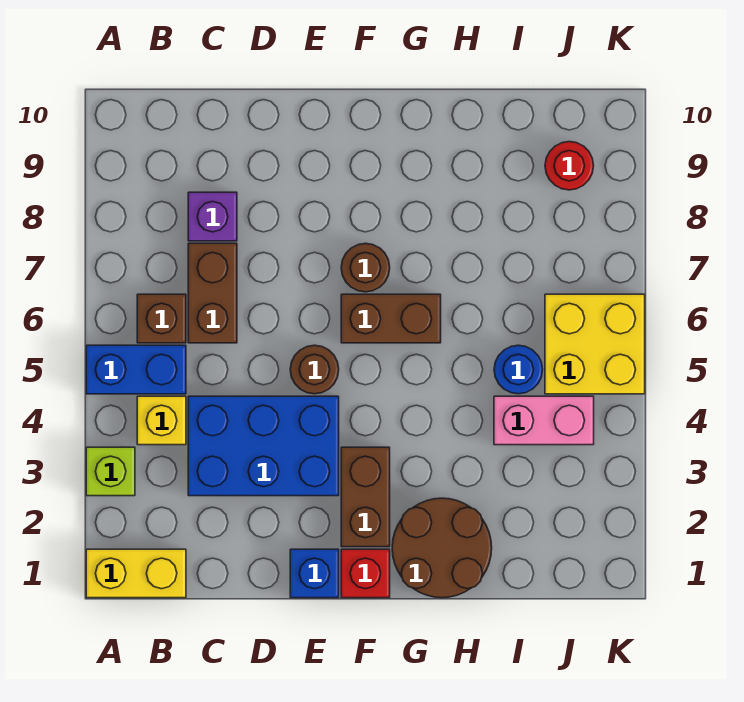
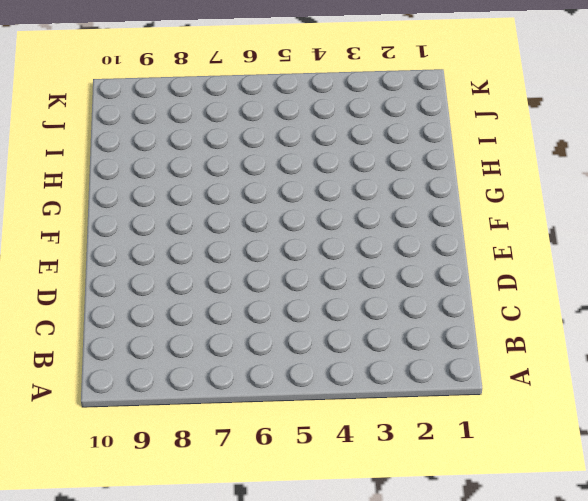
none -> yellow 1x2 brick [86,549,186,598]
none -> lime 1x1 brick [86,447,135,496]
none -> blue 1x2 brick [86,345,186,394]

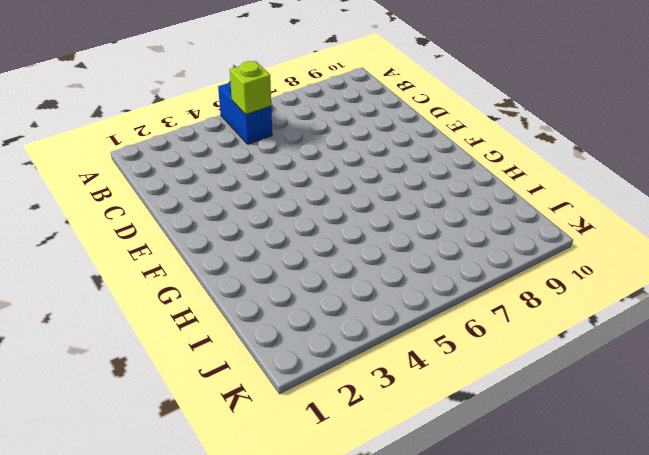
lime 1x1 brick [230,61,271,115] -> lime 1x1 brick moved to [86,447,135,496]
none -> yellow 1x2 brick [86,549,186,598]
none -> yellow 1x1 brick [137,396,186,445]
none -> brown 1x1 brick [137,294,186,343]

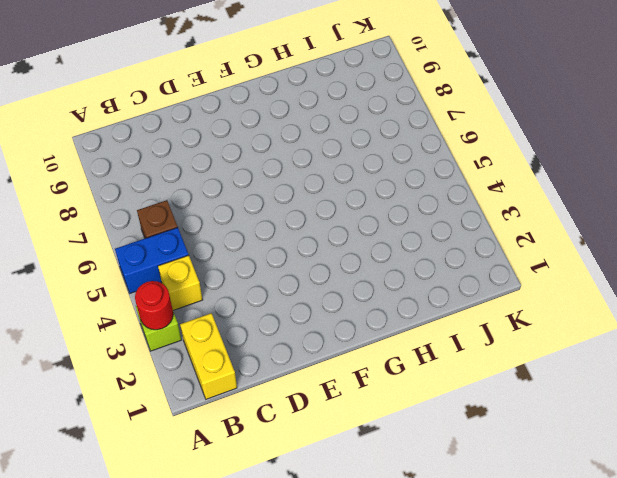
red 1x1 round brick [135,281,173,330] -> red 1x1 round brick moved to [545,142,594,190]
yellow 1x2 brick [180,313,237,399] -> yellow 1x2 brick turned to [86,549,186,598]
none -> blue 2x3 brick [188,396,339,496]
none -> brown 1x2 brick [188,243,237,343]
none -> purple 1x1 brick [188,192,237,241]

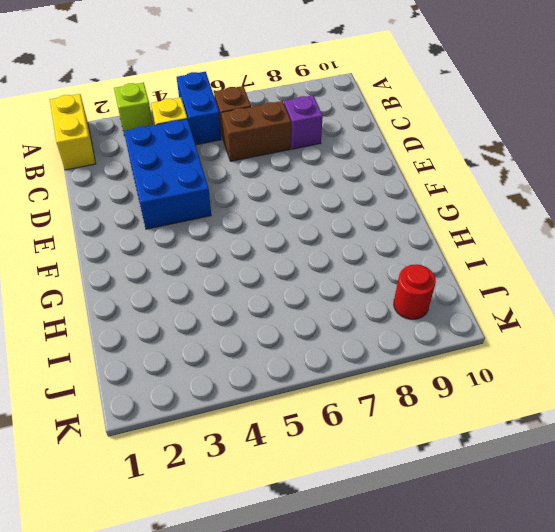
none -> blue 1x1 brick [290,549,339,598]
none -> brown 1x1 round brick [290,345,339,394]
none -> red 1x1 brick [341,549,390,598]

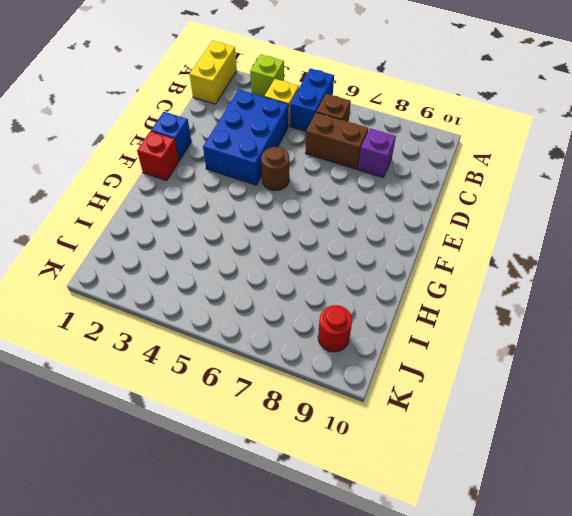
none -> brown 1x2 brick [341,447,390,547]
none -> brown 1x2 brick [341,294,441,343]
none -> brown 1x1 round brick [341,243,390,292]

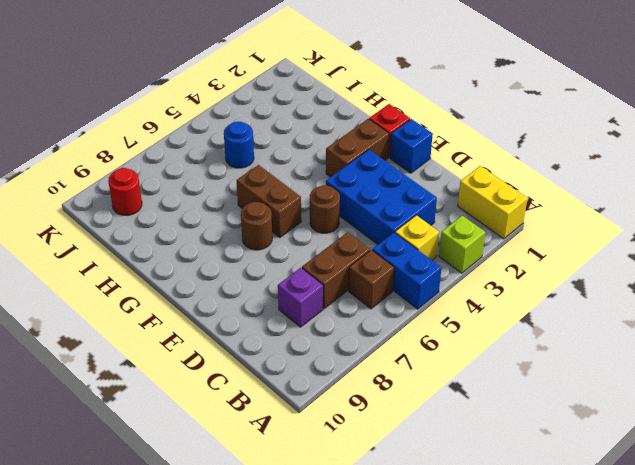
none -> brown 2x2 round brick [392,498,492,598]
none -> pink 1x2 brick [494,396,594,445]
none -> yellow 2x2 brick [545,294,645,394]

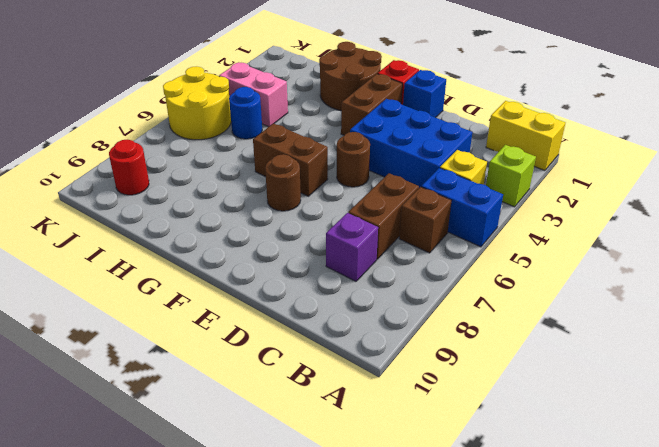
yellow 2x2 round brick [163,66,231,140] -> yellow 2x2 brick [545,294,645,394]

